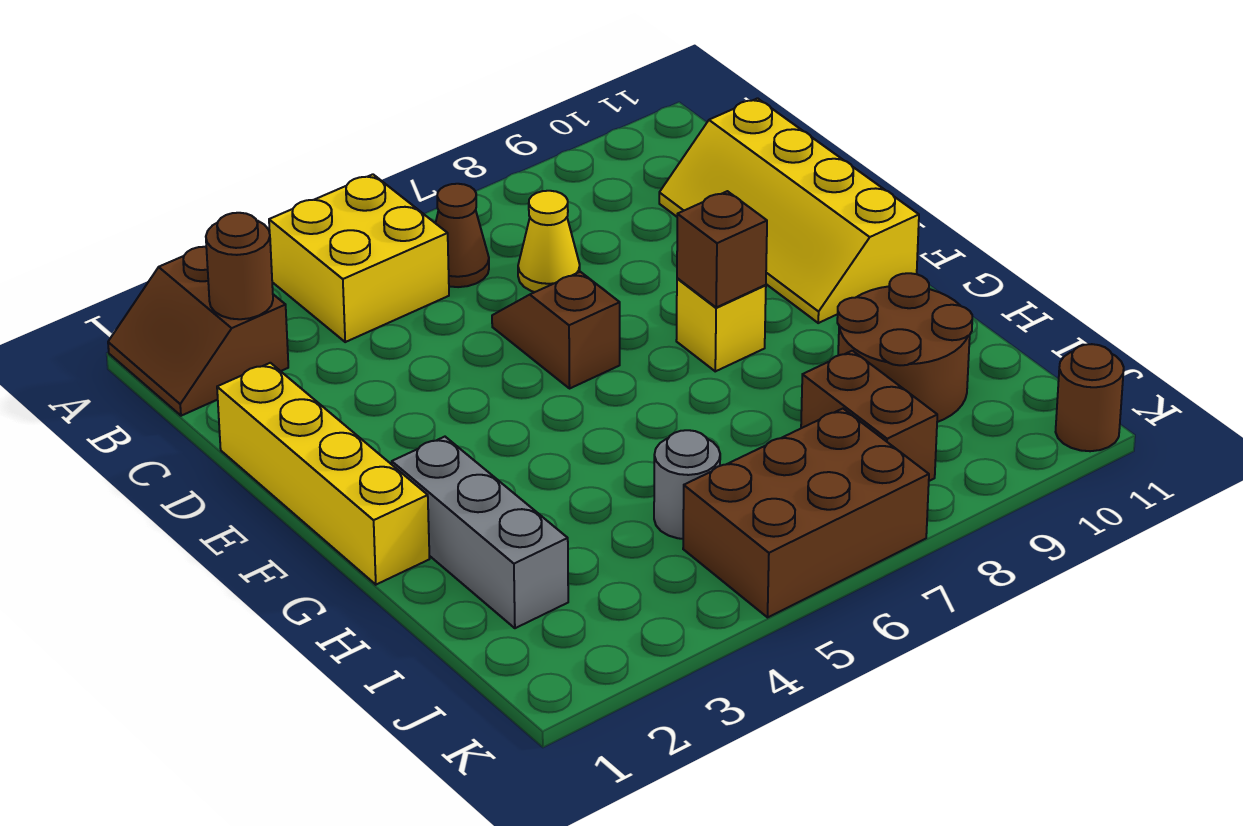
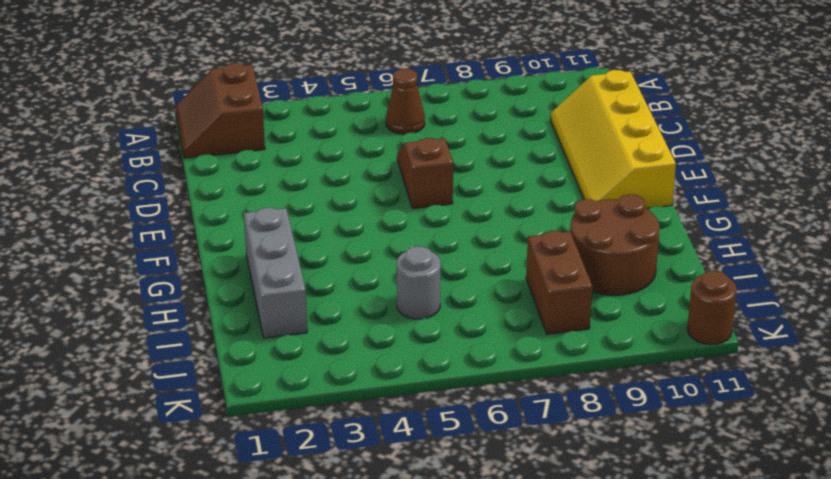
none -> yellow 2x2 brick [269,174,449,342]
none -> yellow 1x1 cone [518,191,580,292]
none -> yellow 1x4 brick [217,363,430,585]

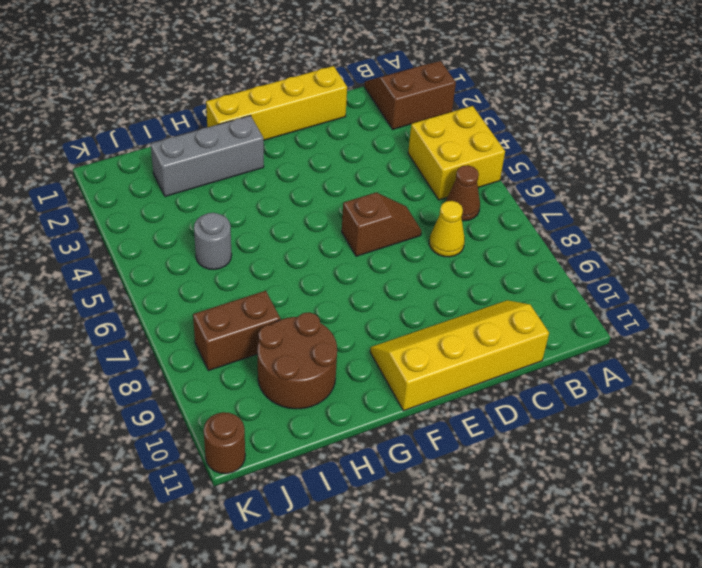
none -> yellow 1x1 brick [676,278,766,371]
none -> brown 2x3 brick [683,409,929,617]
none -> brown 1x1 round brick [206,213,273,319]

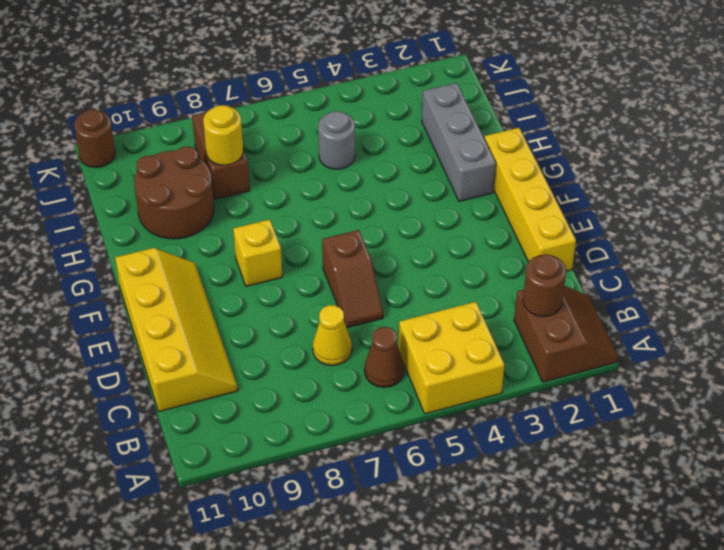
yellow 1x1 round brick [203,105,243,165] -> none
none -> brown 2x3 brick [683,409,929,617]
none -> brown 1x1 brick [677,191,767,307]

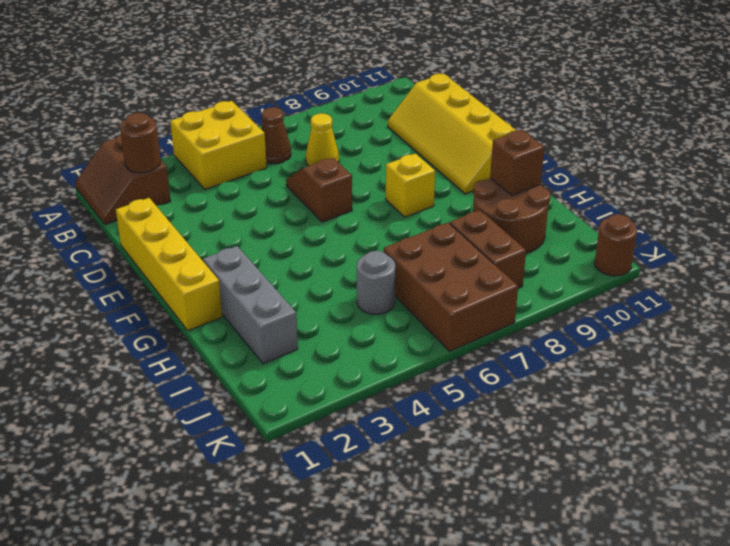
brown 1x1 brick [490,130,544,195] -> brown 1x1 brick moved to [677,191,767,307]
brown 2x3 brick [384,223,518,351] -> brown 2x3 brick turned to [683,409,929,617]

